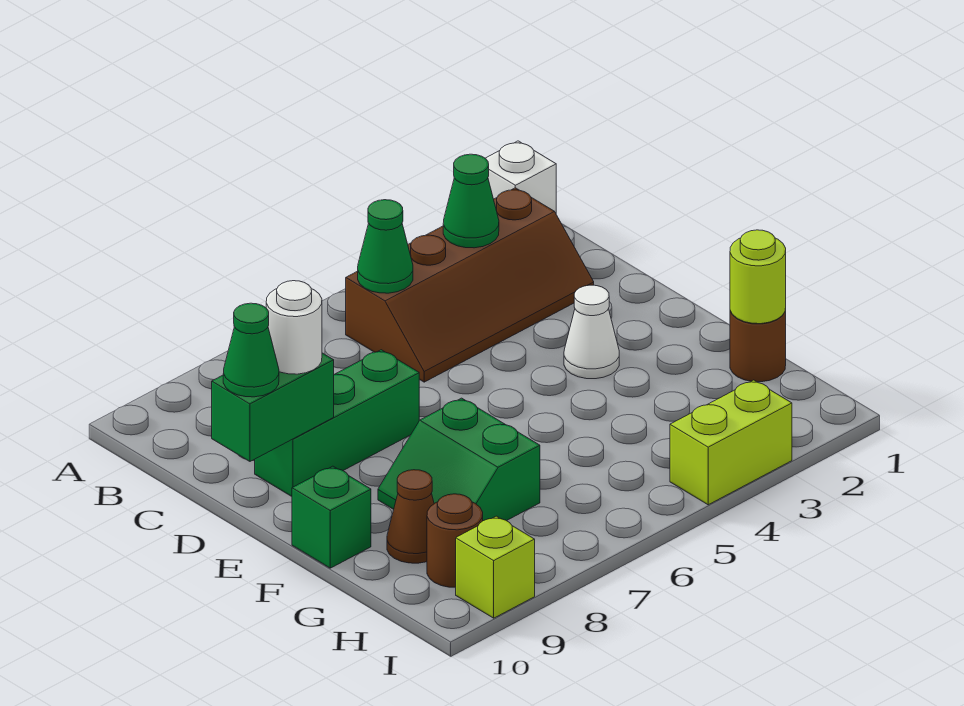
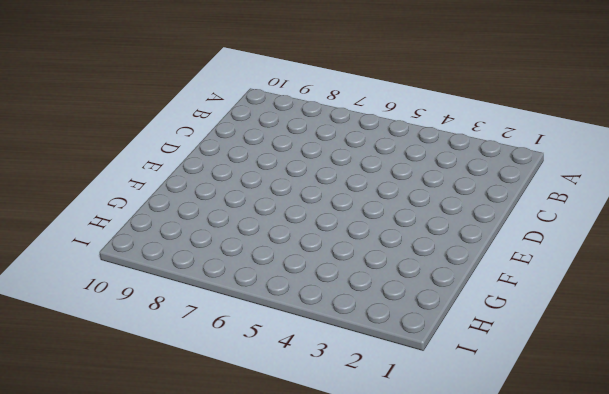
none -> white 1x1 brick [485,141,556,213]
none -> brown 2x4 slope [346,188,594,382]
none -> green 1x3 brick [255,350,419,496]

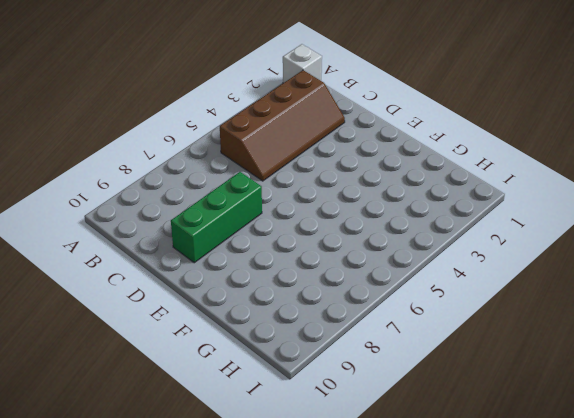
none -> white 1x1 cone [564,285,619,379]
none -> green 2x2 slope [378,398,540,521]
none -> green 1x1 brick [292,466,371,568]

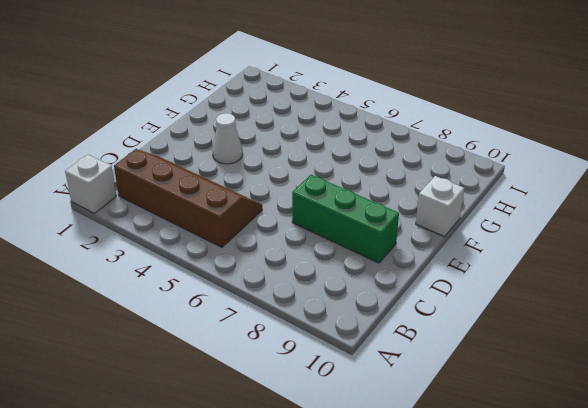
white 1x1 brick [416,176,464,237] -> green 1x1 brick [292,466,371,568]
none -> green 2x2 slope [378,398,540,521]
none -> brown 1x1 round brick [730,309,786,382]
none -> brown 1x1 cone [387,470,434,563]

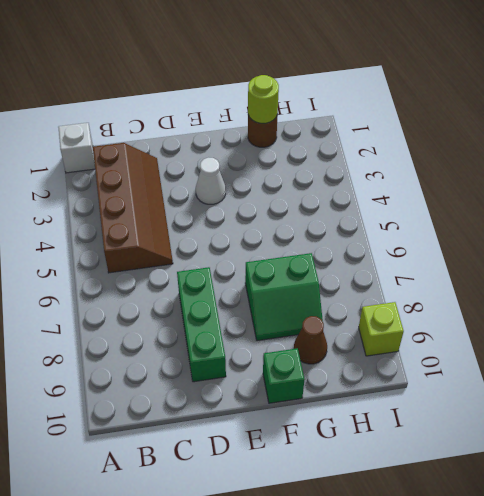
none -> brown 1x1 round brick [427,494,483,587]
none -> lime 1x2 brick [670,380,792,505]
none -> green 1x1 cone [443,154,499,248]

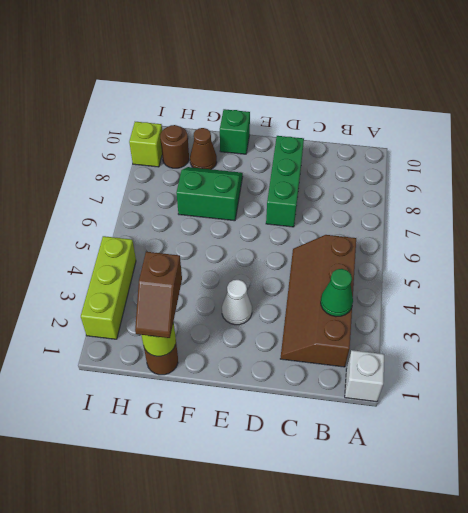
brown 1x2 slope [135,252,182,338] -> none
lime 1x3 brick [81,236,136,339] -> lime 1x2 brick [670,380,792,505]
none -> green 1x1 cone [358,200,413,293]
none -> green 1x2 brick [212,353,334,461]
none -> white 1x1 round brick [266,281,322,374]

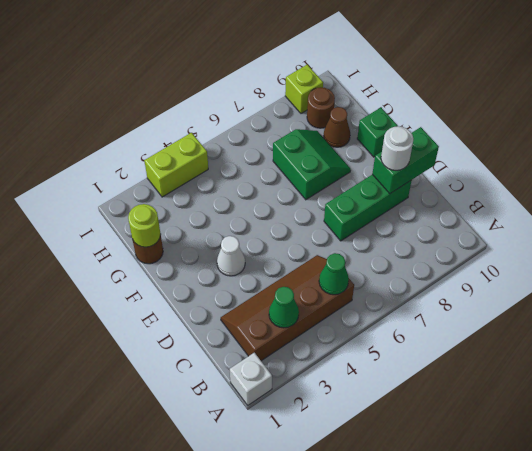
none -> green 1x1 cone [223,303,279,397]

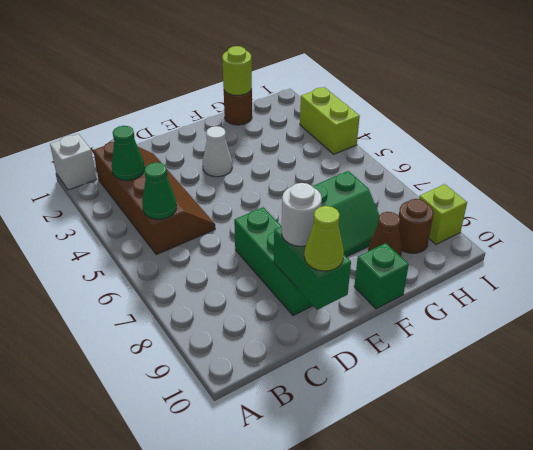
lime 1x1 cone [304,206,344,271] -> green 1x1 cone [223,303,279,397]

